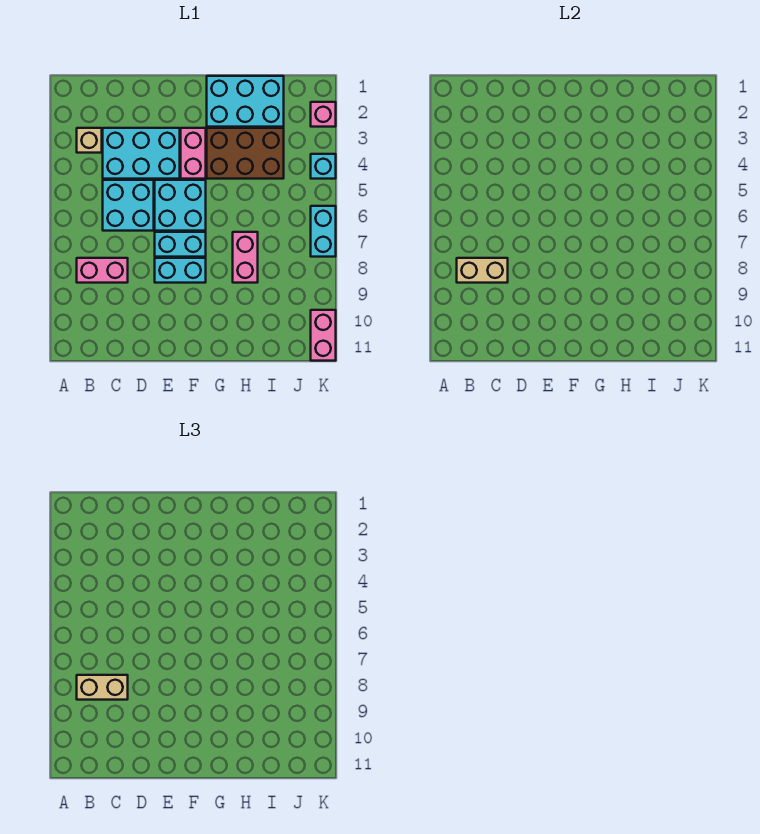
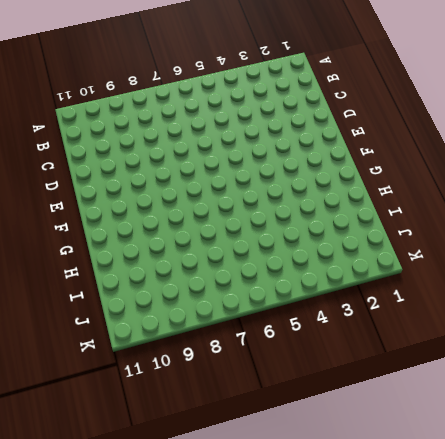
none -> tan 1x1 brick [77,128,102,153]
none -> pink 1x2 brick [77,258,128,283]
none -> cyan 2x3 brick [103,128,180,179]

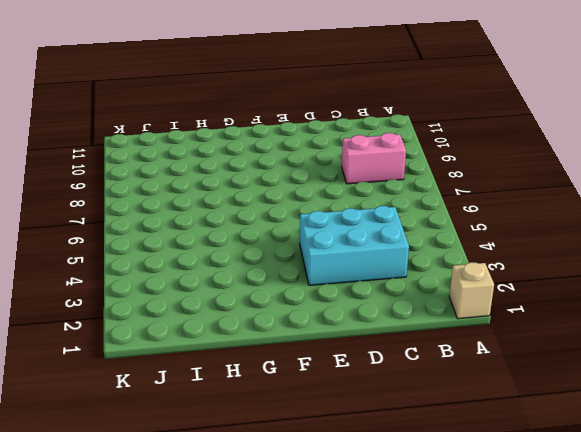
tan 1x1 brick [449,262,494,319] -> tan 1x1 brick moved to [77,128,102,153]
none -> cyan 2x2 brick [103,180,154,231]
none -> cyan 2x2 brick [155,180,206,231]
none -> cyan 1x2 brick [155,232,206,257]

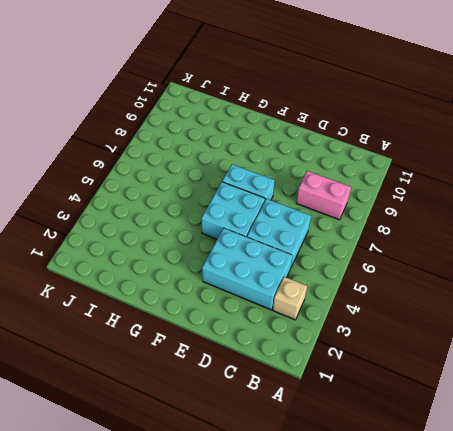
none -> cyan 1x2 brick [155,258,206,283]
none -> pink 1x2 brick [181,128,206,179]
none -> cyan 2x3 brick [207,76,284,127]

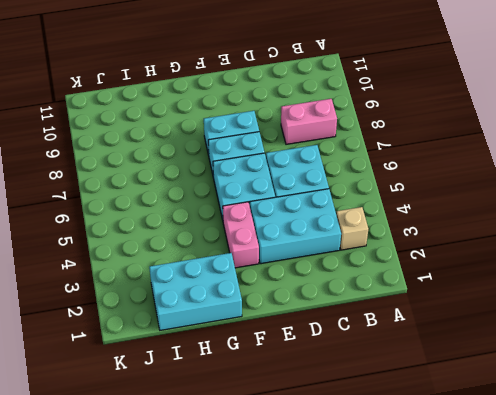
none -> brown 2x3 brick [207,128,284,179]
none -> pink 1x2 brick [233,232,258,283]
none -> pink 1x1 brick [311,102,336,127]

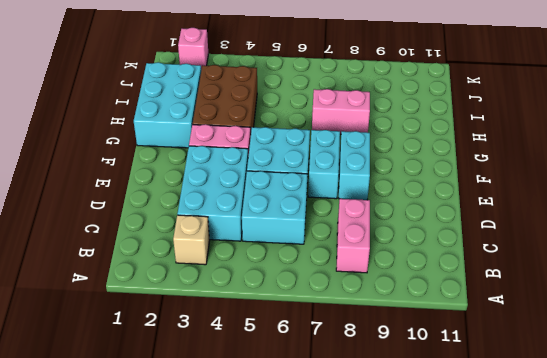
none -> cyan 1x1 brick [311,154,336,179]
none -> cyan 1x2 brick [311,206,336,257]
none -> pink 1x2 brick [311,310,336,361]

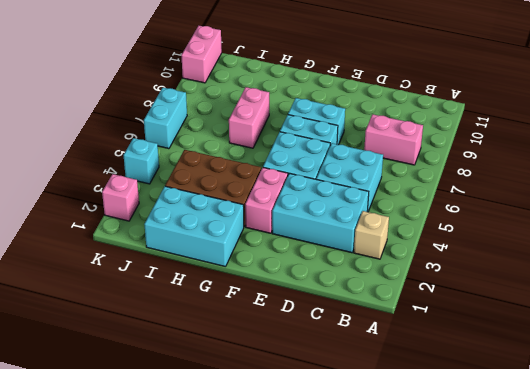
none -> tan 1x2 brick [457,258,508,283]
none -> tan 1x2 brick [77,675,128,700]

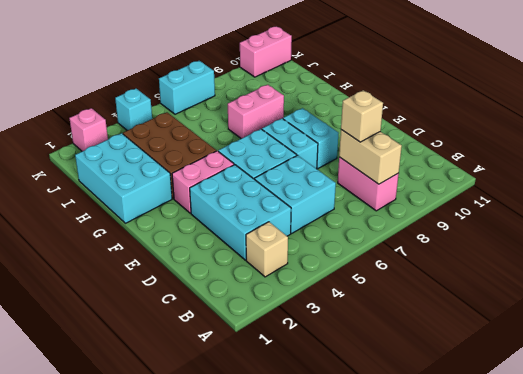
tan 1x1 brick [341,90,383,142] -> tan 1x2 brick [77,675,128,700]

